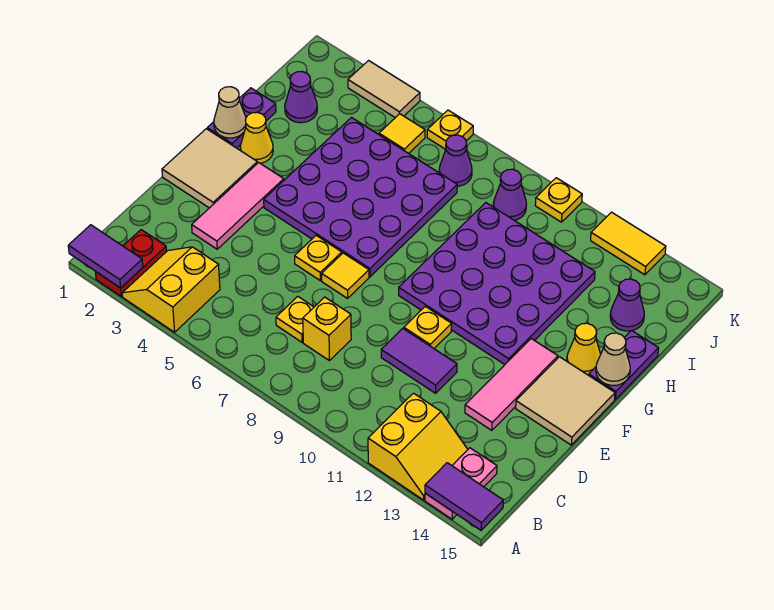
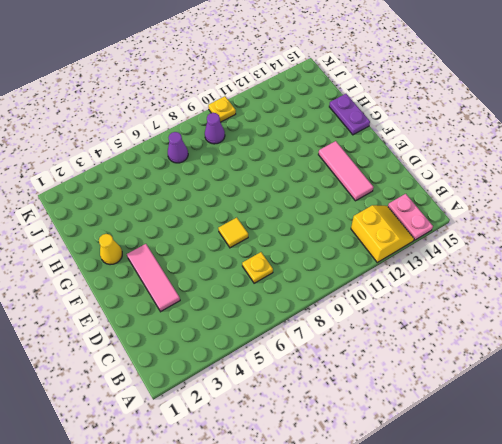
none -> red 1x2 plate [95,230,167,296]
none -> yellow 2x2 slope [122,247,220,332]
none -> yellow 1x1 brick [303,297,351,361]
none -> purple 1x2 tile [381,328,457,393]

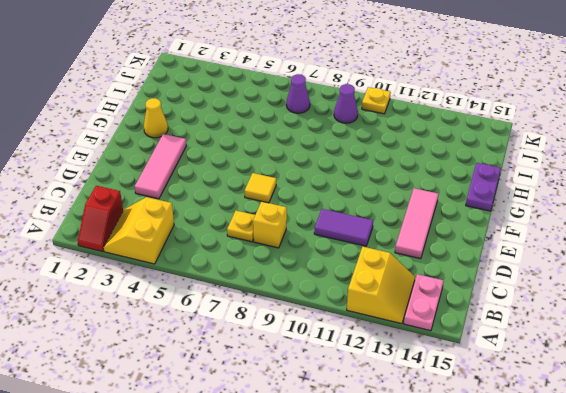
red 1x2 slope [78,186,123,251] -> red 1x2 plate [95,230,167,296]
none -> tan 2x2 tile [162,129,257,208]
none -> yellow 1x1 plate [295,236,342,281]
none -> yellow 1x1 plate [404,306,452,348]
none -> tan 2x2 tile [516,357,615,445]

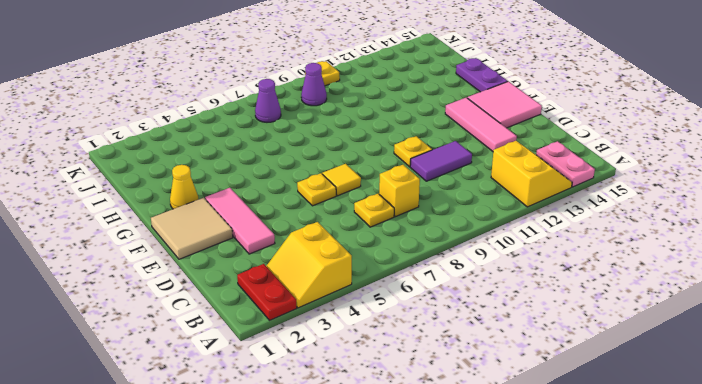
pink 2x2 tile [467,81,542,128] -> tan 2x2 tile [516,357,615,445]
none -> purple 4x4 plate [264,118,457,277]
none -> purple 4x4 plate [399,203,595,364]
none -> purple 1x2 plate [207,88,276,148]
none -> yellow 1x1 cone [567,323,601,375]

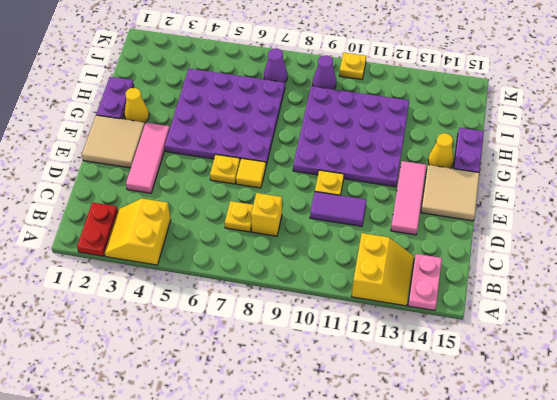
none -> purple 1x1 cone [285,72,317,123]
none -> purple 1x1 cone [610,279,644,331]
none -> yellow 1x1 tile [379,114,425,153]
none -> tan 1x2 tile [348,61,420,118]

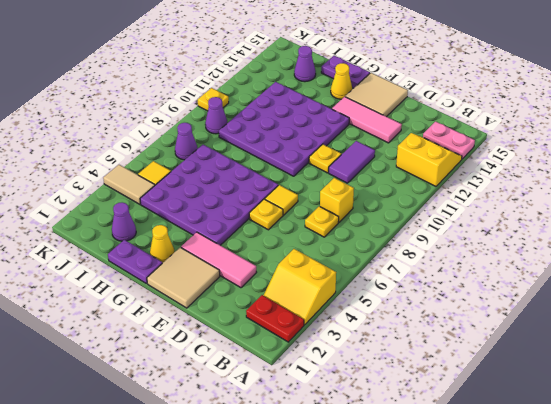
tan 1x2 tile [103,165,155,204] -> tan 1x2 tile turned to [348,61,420,118]
none -> yellow 1x1 plate [427,110,473,149]
none -> yellow 1x2 tile [591,212,666,275]
none -> purple 1x2 tile [68,225,143,288]
none -> purple 1x2 tile [425,463,503,530]

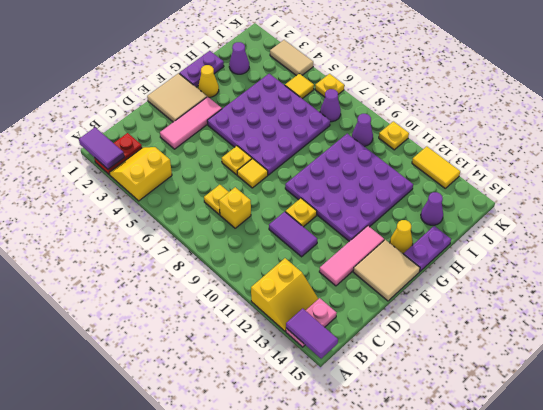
none -> tan 1x1 cone [214,87,246,138]
none -> tan 1x1 cone [596,333,630,386]

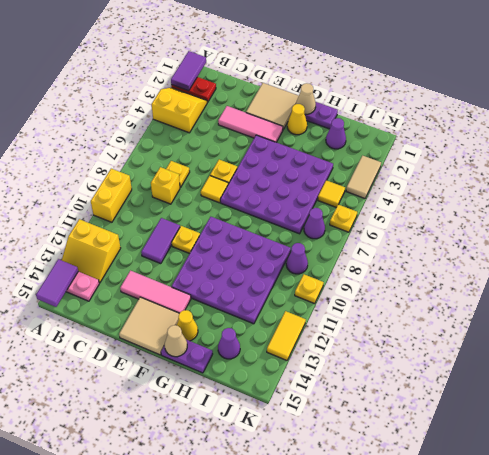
yellow 1x2 brick [91,169,132,222] -> none

